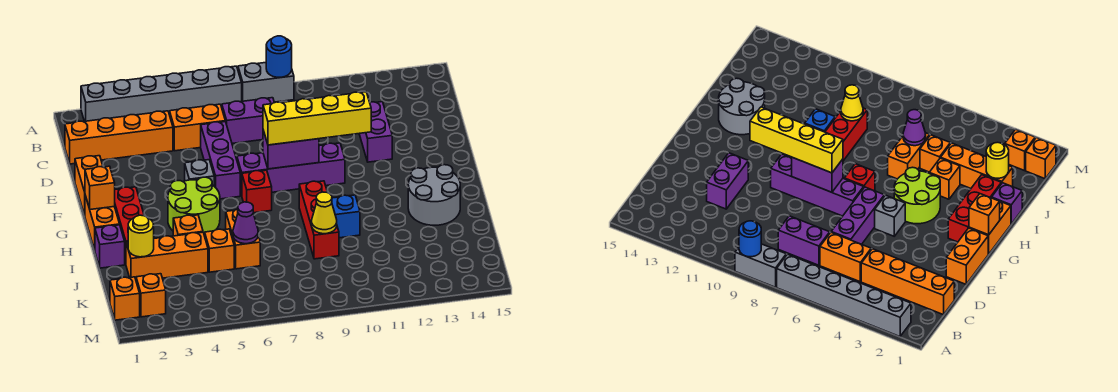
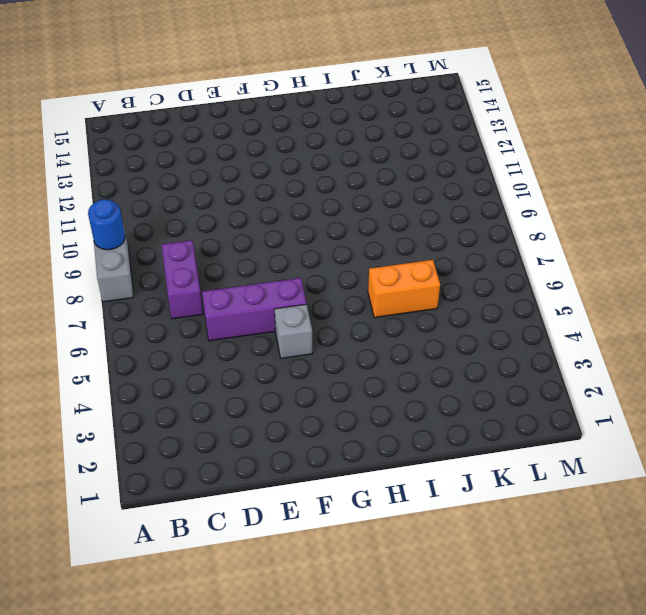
none -> grey 1x6 brick [81,66,242,121]
none -> orange 1x4 brick [65,111,173,164]
none -> orange 1x2 brick [170,104,225,151]
none -> purple 1x2 brick [359,102,392,162]

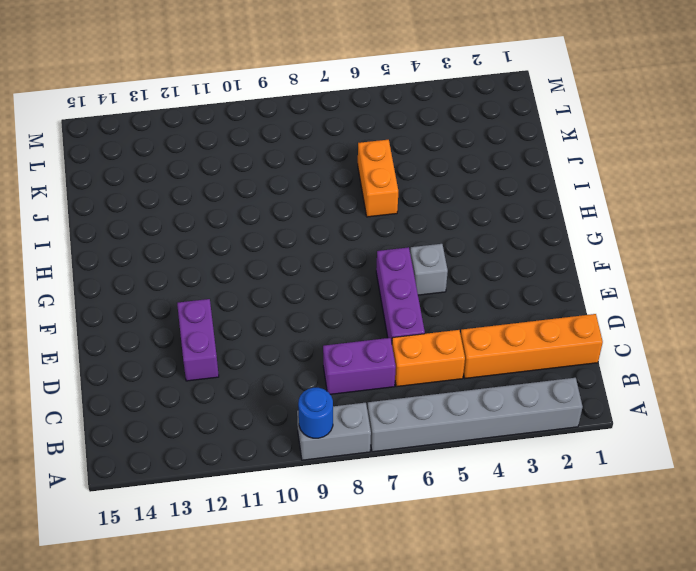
none -> orange 1x2 brick [75,156,103,215]
none -> purple 1x4 brick [237,143,345,195]
none -> orange 1x2 brick [85,195,120,250]
none -> red 1x3 brick [115,187,144,264]

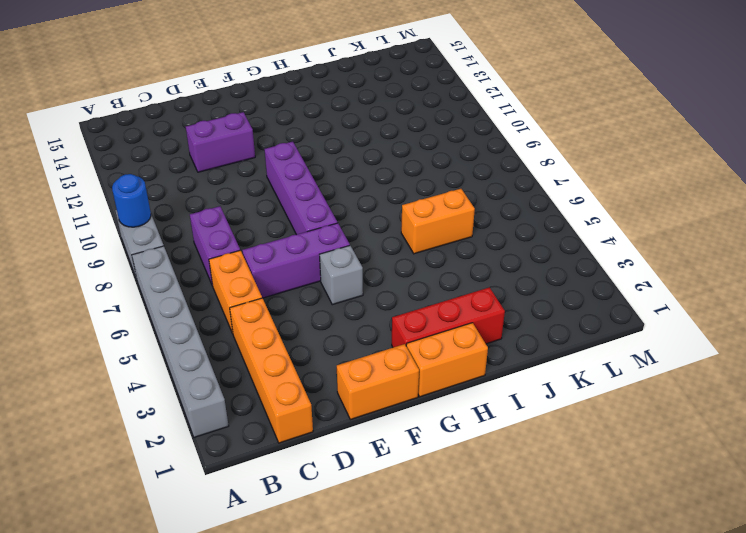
none -> lime 2x2 round brick [168,177,220,236]
none -> red 1x1 brick [242,170,272,213]
none -> red 1x3 brick [299,181,339,259]
none -> grey 2x2 round brick [408,165,460,225]

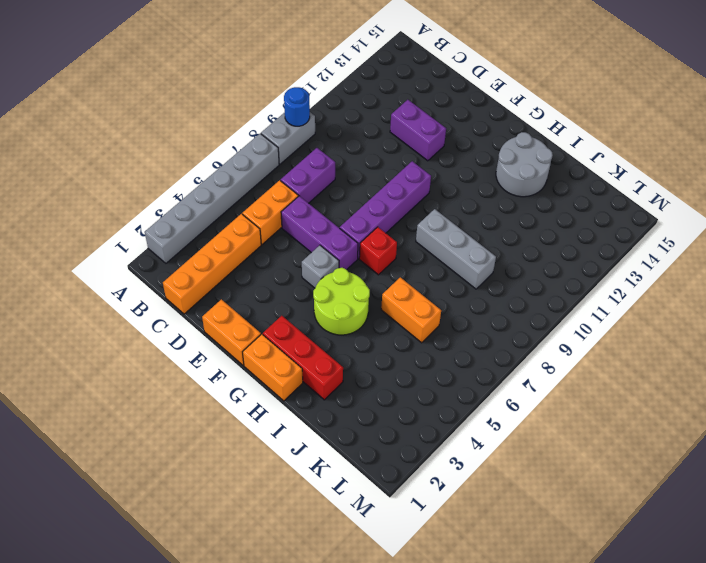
grey 1x3 brick [416,209,496,289] -> red 1x3 brick [299,181,339,259]
none -> purple 1x1 brick [95,225,125,268]
none -> orange 1x1 brick [173,215,203,236]
none -> blue 1x1 brick [332,195,360,238]
none -> orange 1x3 brick [126,232,208,279]

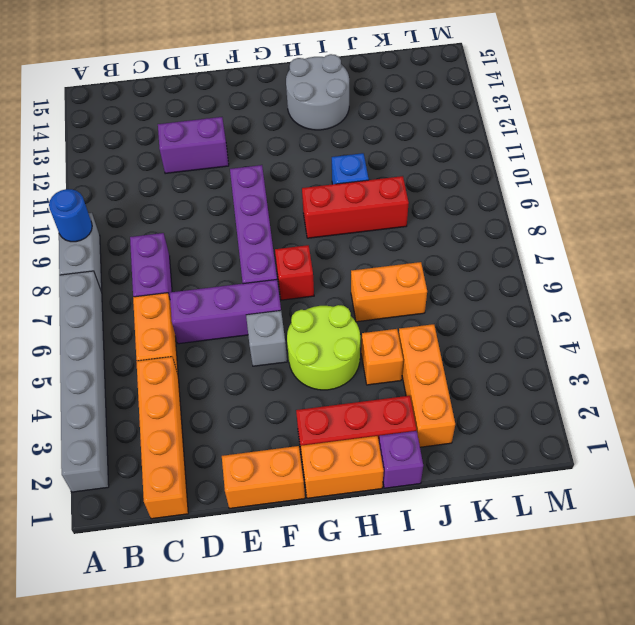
none -> orange 1x1 brick [205,229,234,272]
none -> orange 1x1 brick [110,277,140,320]
none -> orange 1x1 brick [136,274,166,317]
none -> purple 1x2 brick [263,130,319,169]

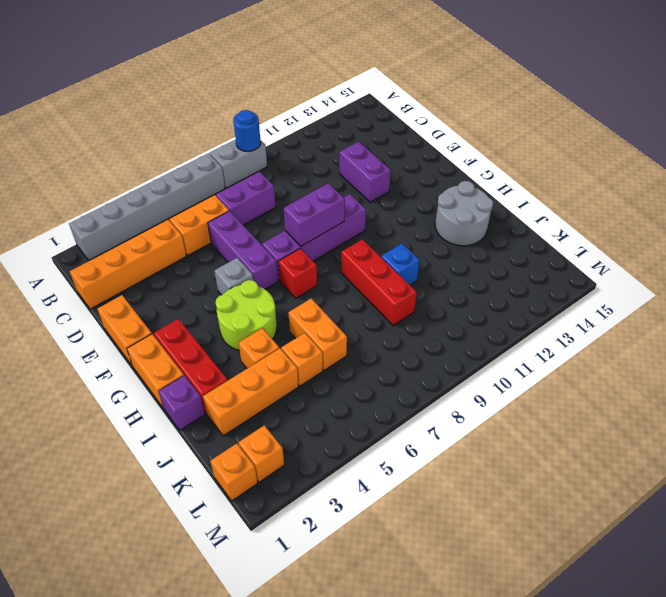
none -> orange 1x1 brick [85,166,115,210]
none -> yellow 1x1 round brick [128,215,154,257]
none -> purple 1x1 cone [233,202,258,244]
none -> yellow 1x1 cone [312,192,337,234]

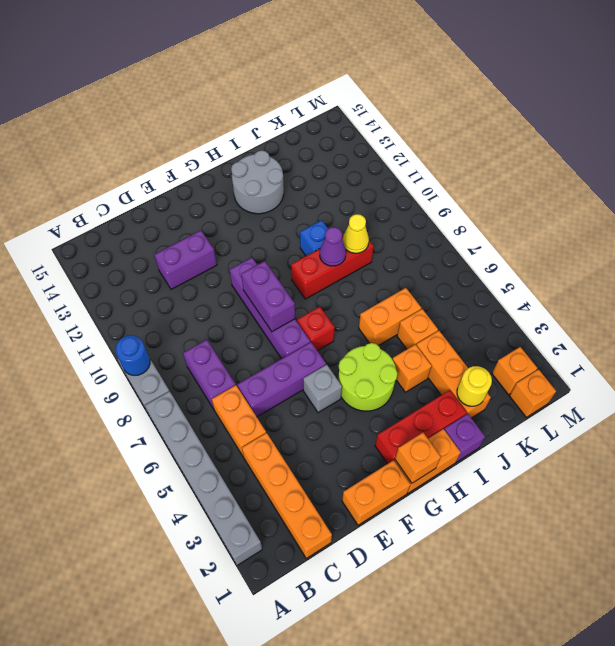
purple 1x1 cone [320,227,346,266] -> purple 1x1 cone moved to [233,202,258,244]
none -> yellow 1x4 brick [263,92,371,145]

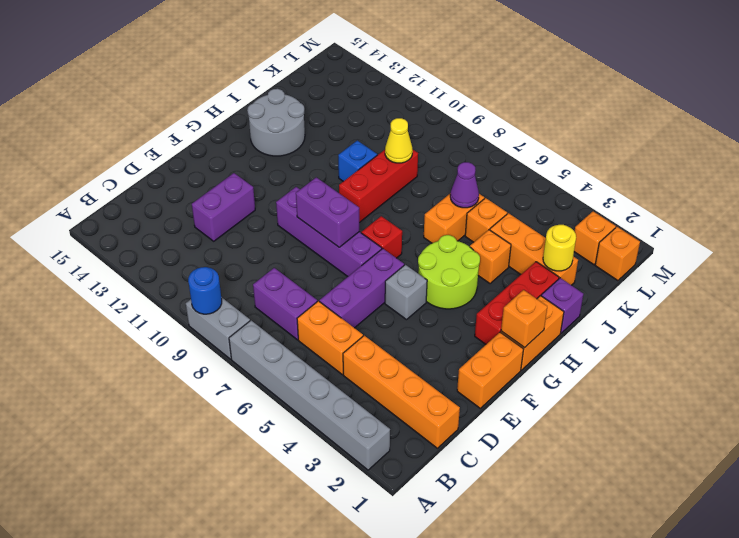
none -> yellow 1x4 brick [263,92,371,145]

